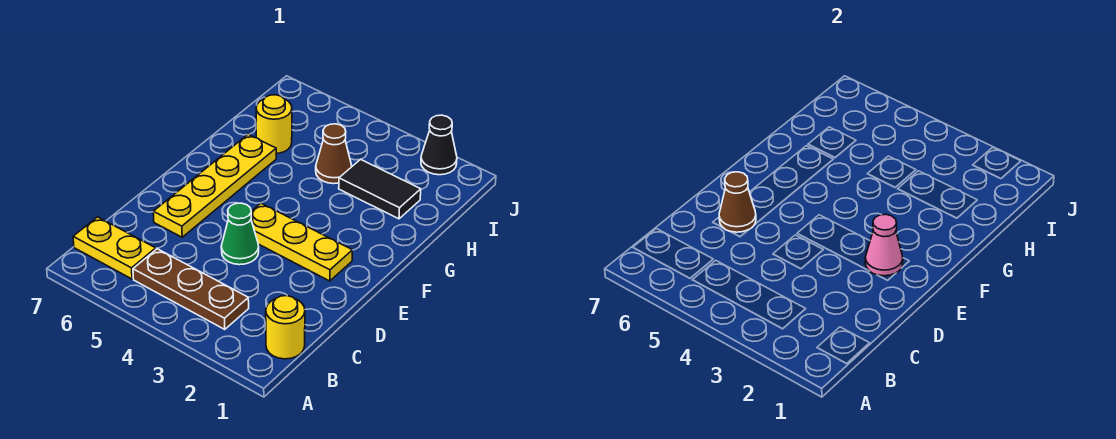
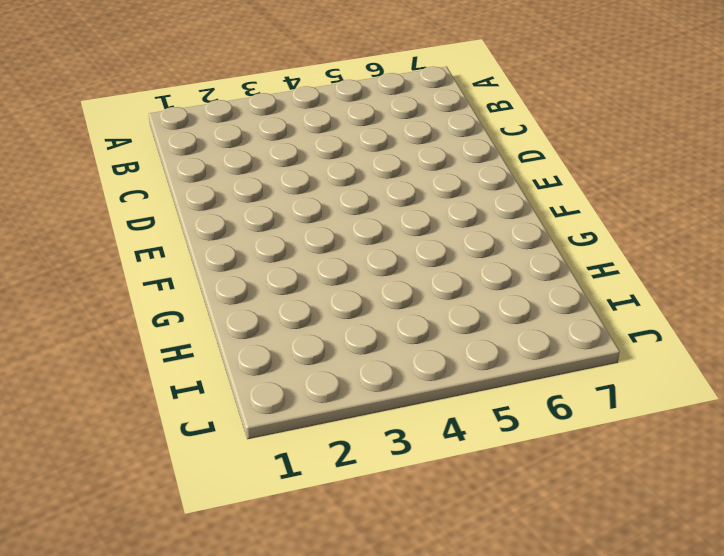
none -> yellow 1x1 round brick [266,296,305,359]
none -> brown 1x3 plate [133,249,249,329]
none -> yellow 1x2 plate [73,217,156,279]

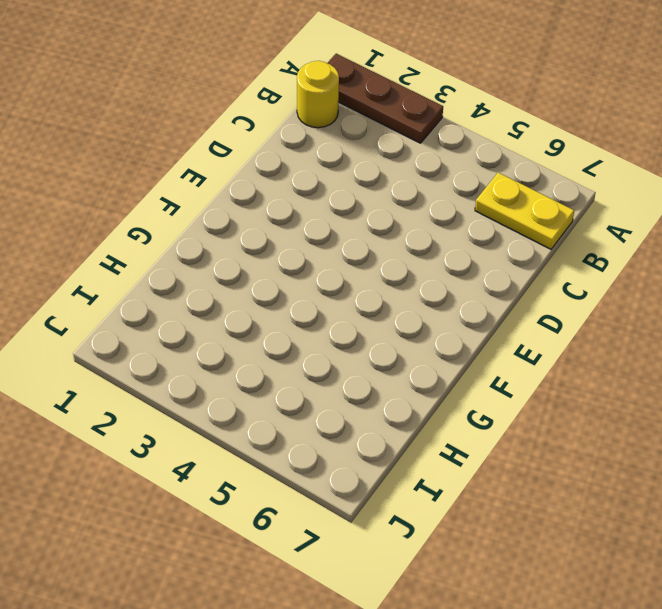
brown 1x3 plate [328,54,443,143] -> brown 1x3 plate moved to [133,249,249,329]
none -> green 1x1 cone [221,203,259,265]
none -> yellow 1x4 plate [153,134,276,237]
none -> yellow 1x3 plate [251,203,352,281]

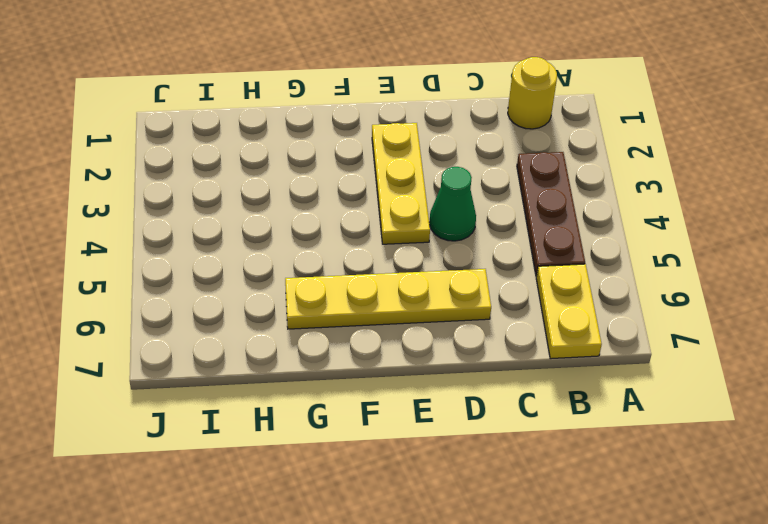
none -> black 1x2 tile [339,159,421,219]
none -> brown 1x1 cone [316,124,352,184]
none -> yellow 1x1 round brick [256,95,292,154]

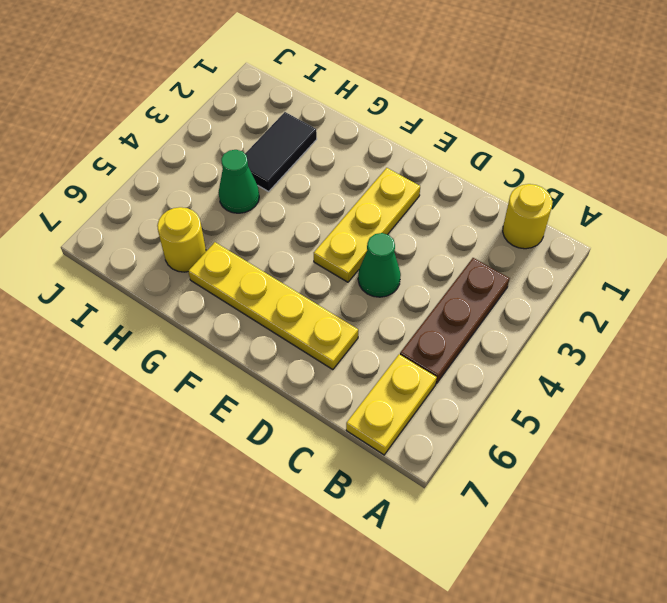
green 1x1 cone [218,150,259,213] -> brown 1x1 cone [316,124,352,184]
none -> black 1x1 cone [421,115,457,175]
none -> brown 1x1 cone [719,172,756,232]
none -> pink 1x1 cone [865,214,903,276]

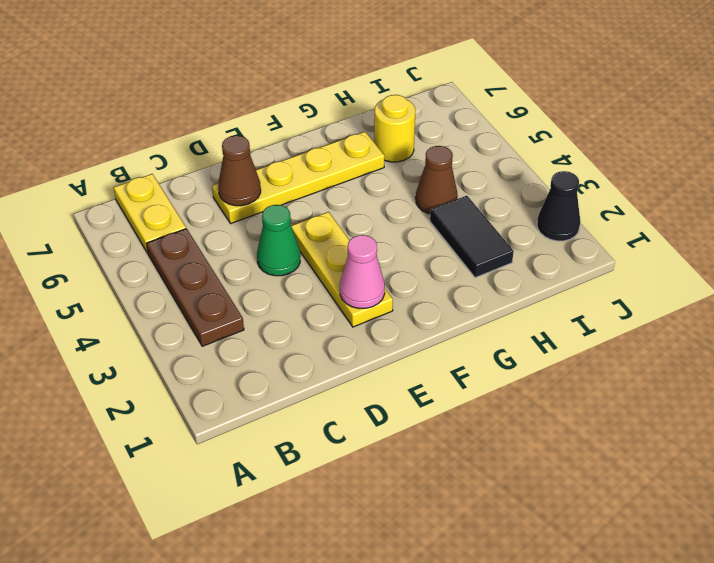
none -> yellow 1x1 round brick [266,296,305,359]

